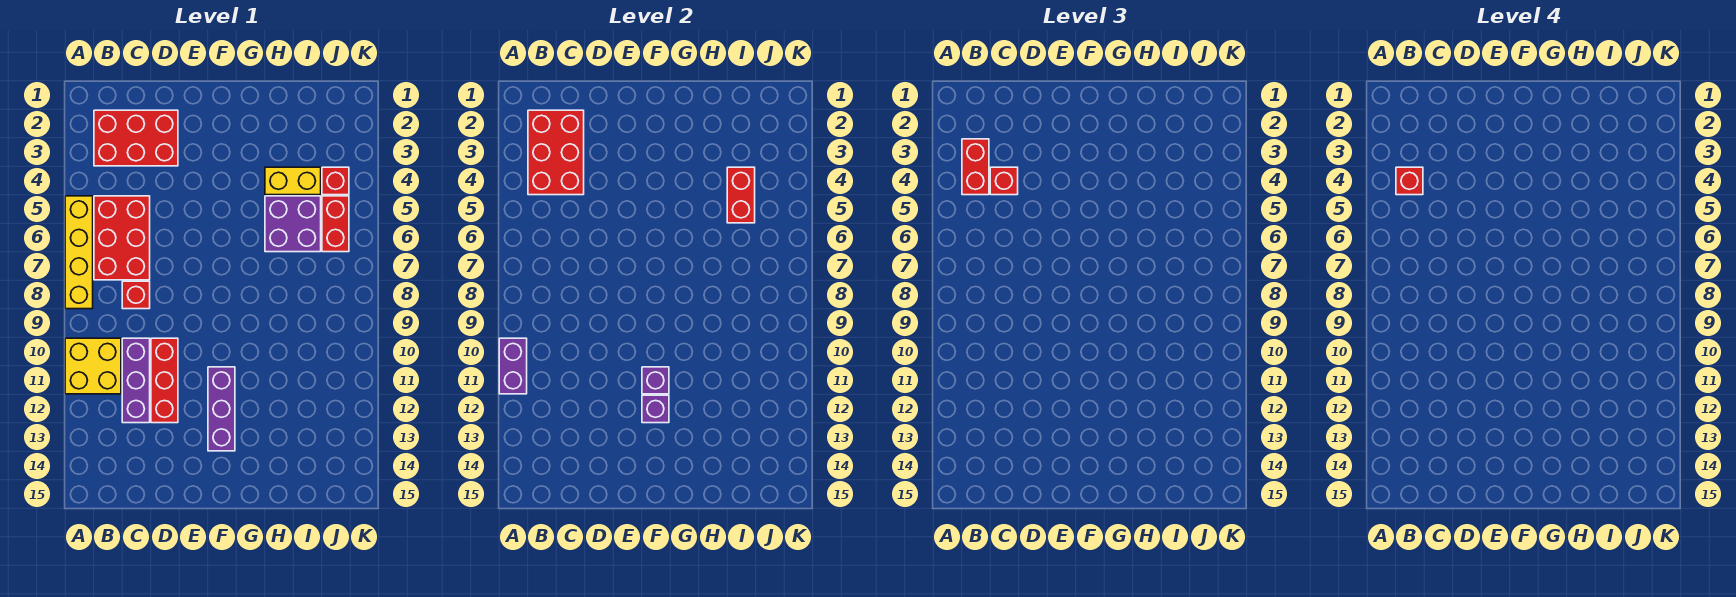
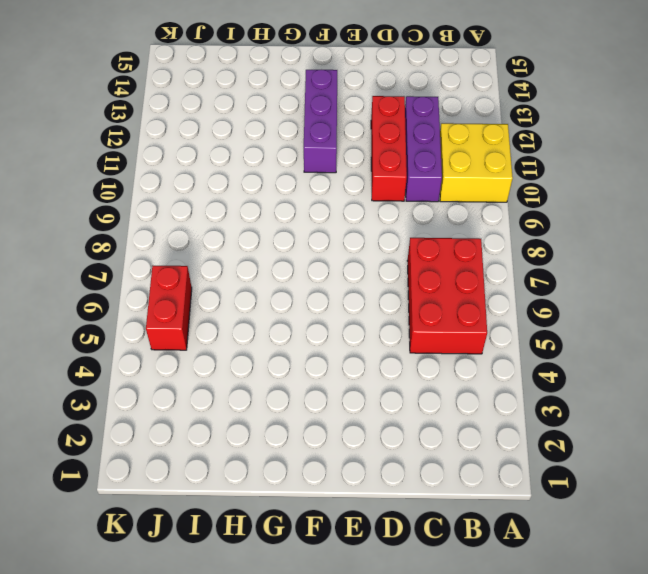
none -> yellow 1x4 brick [65,196,93,309]
none -> red 2x3 brick [94,110,178,166]
none -> red 1x1 brick [122,281,150,309]

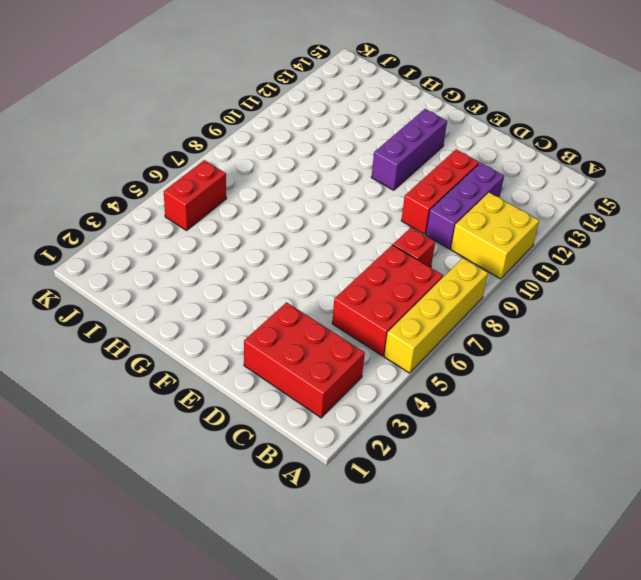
none -> yellow 1x2 brick [265,167,321,195]
none -> purple 2x2 brick [265,196,321,252]
none -> red 1x1 brick [322,167,349,195]

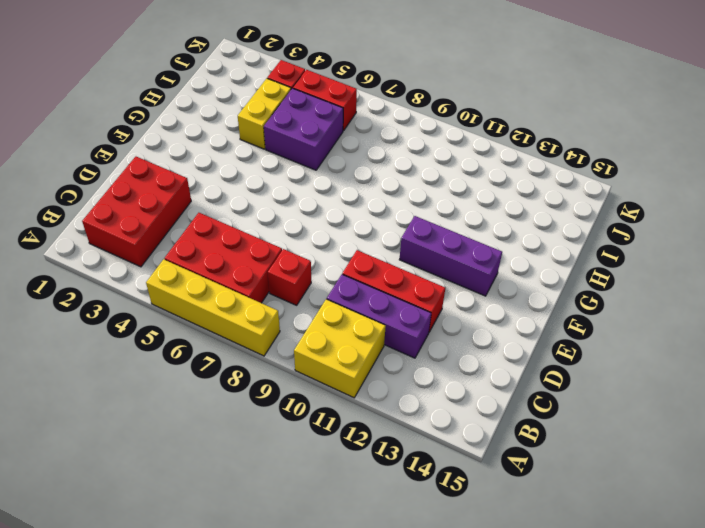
none -> purple 1x2 brick [499,338,527,394]
none -> red 2x3 brick [528,110,584,195]
none -> purple 1x1 brick [642,367,669,394]

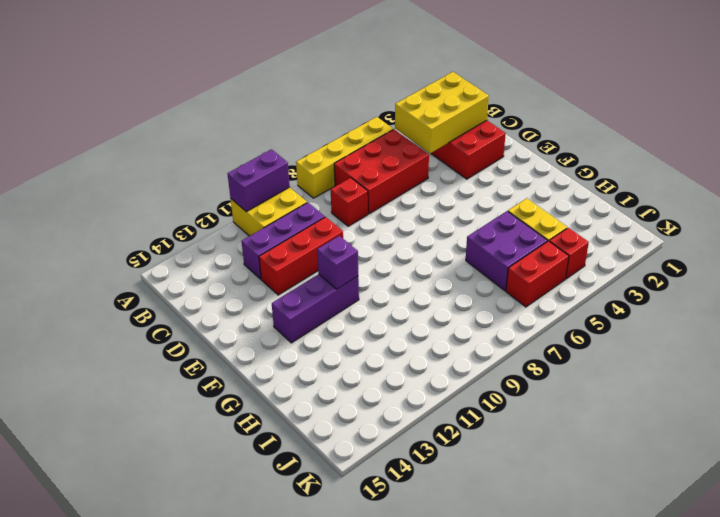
yellow 2x3 brick [395,72,489,153] -> red 2x3 brick [528,110,584,195]
none -> purple 1x1 brick [642,395,669,423]
none -> red 1x2 brick [727,167,755,223]
none -> red 1x2 brick [962,139,989,195]

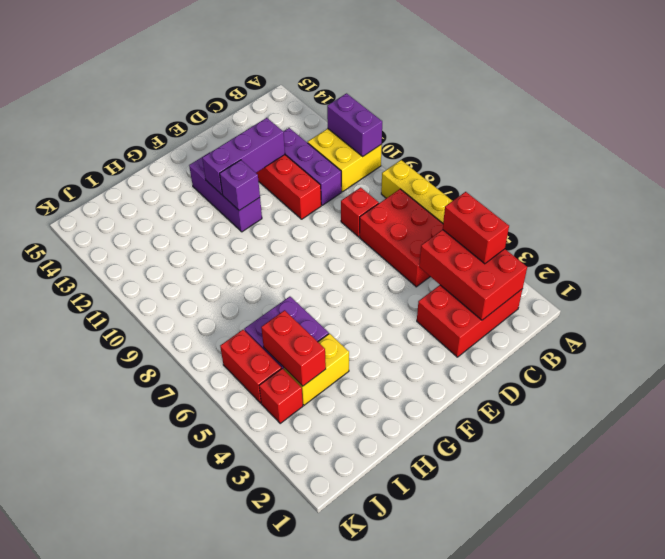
purple 1x3 brick [202,118,285,195] -> purple 1x1 brick [642,395,669,423]
none -> red 1x1 brick [990,167,1018,195]
none -> red 1x1 brick [1396,167,1423,195]

